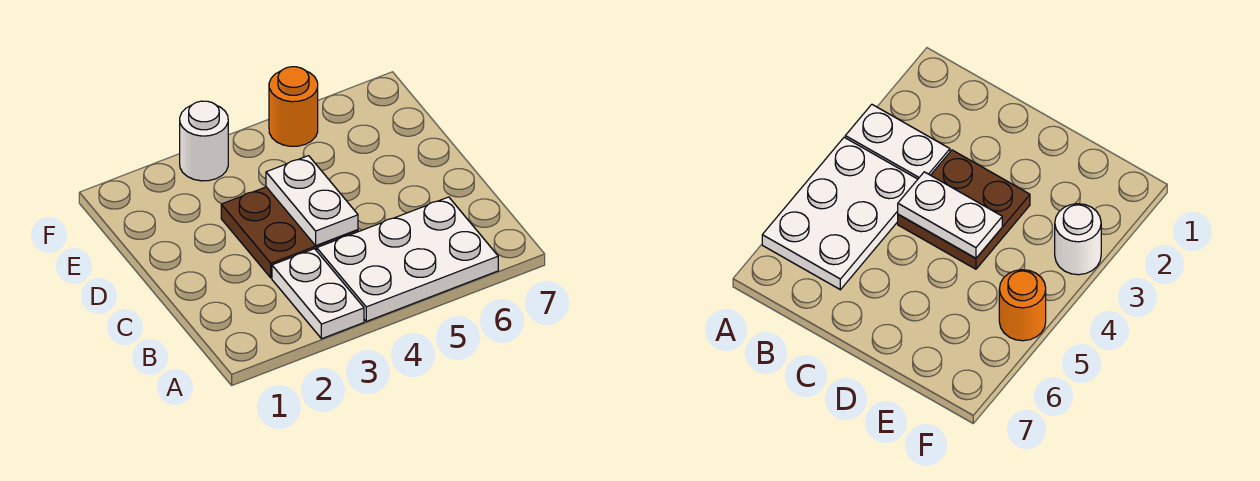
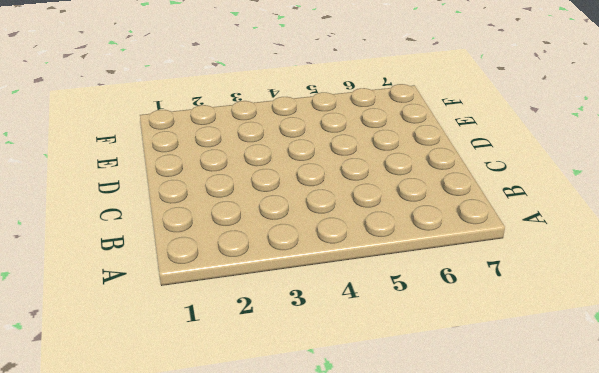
none -> white 1x2 plate [272,249,364,339]
none -> white 2x3 plate [317,197,498,321]

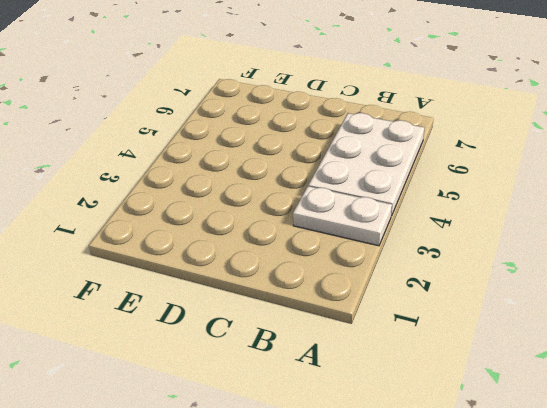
none -> brown 2x2 plate [221,187,358,278]
none -> white 1x1 round brick [180,101,228,181]

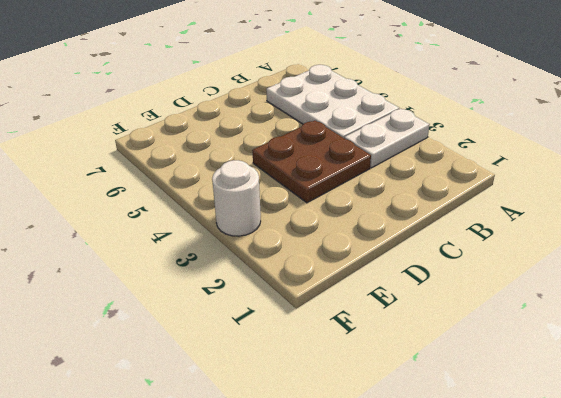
none -> orange 1x1 round brick [269,67,318,146]
none -> white 1x2 plate [266,156,358,245]

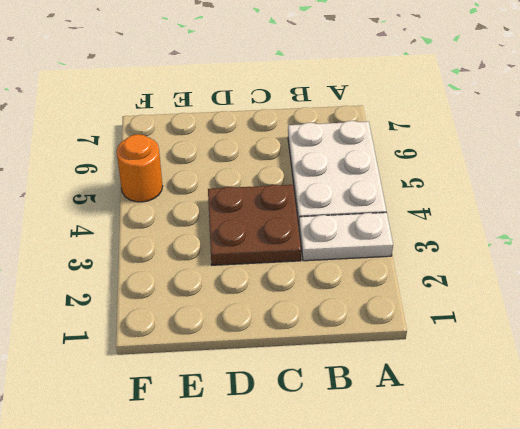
none -> white 1x1 round brick [180,101,228,181]
none -> white 1x2 plate [266,156,358,245]

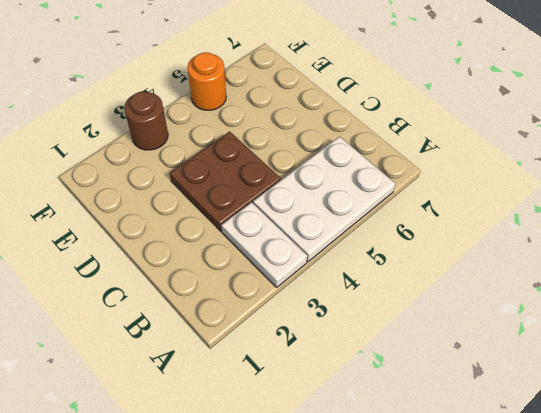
brown 1x1 round brick [124,92,168,150] -> white 1x1 round brick [180,101,228,181]
none -> white 1x2 plate [266,156,358,245]

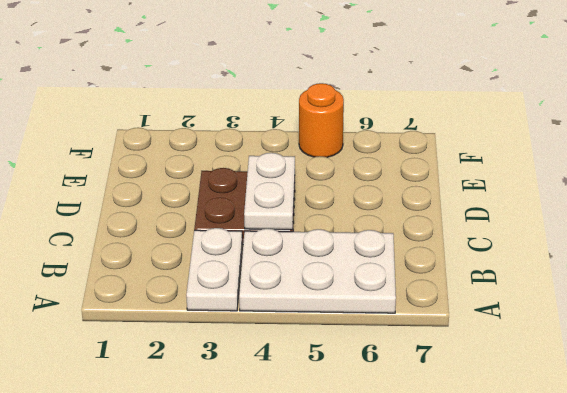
none -> white 1x1 round brick [180,101,228,181]

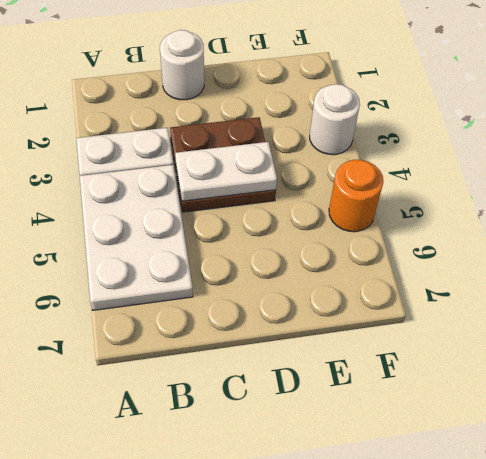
white 1x1 round brick [160,30,204,100] -> none

